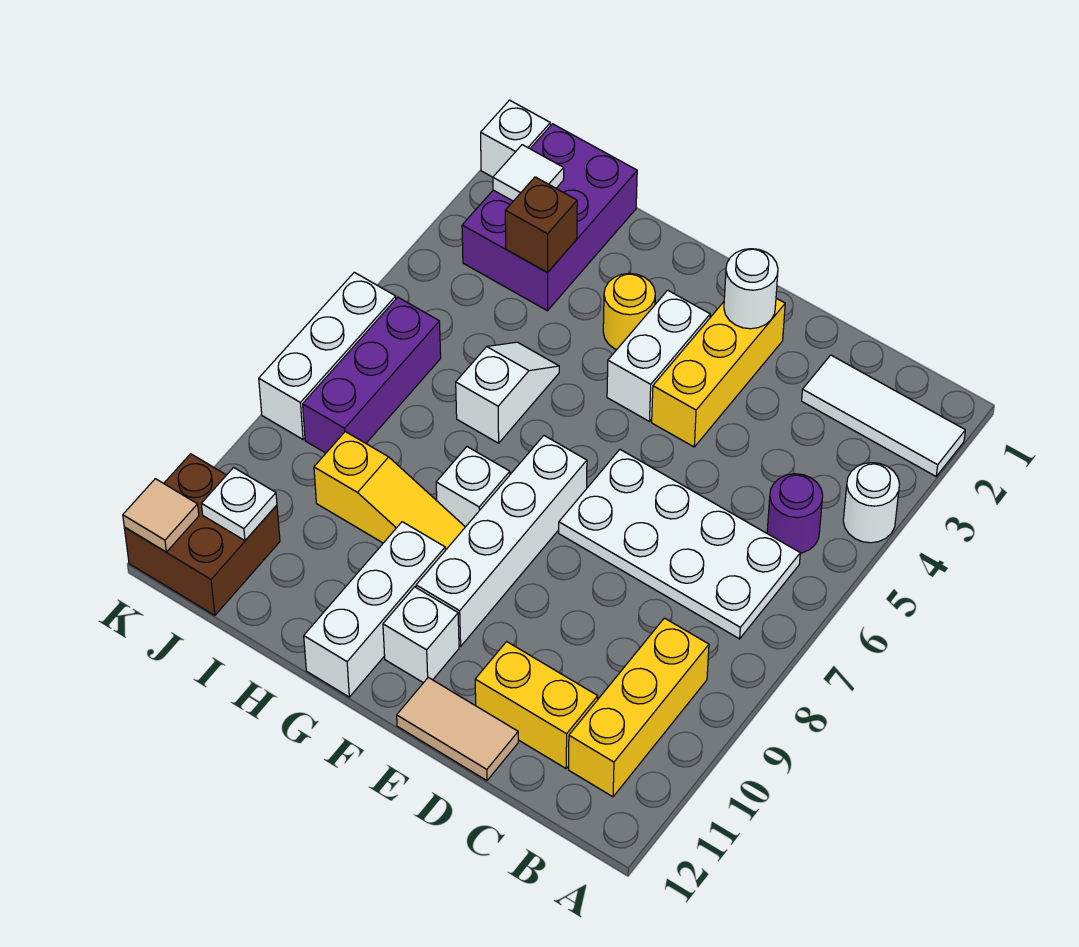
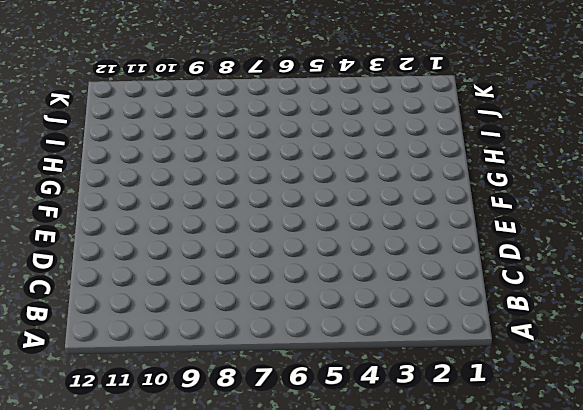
none -> white 1x3 tile [802,355,965,476]
none -> white 1x1 round brick [843,463,900,543]
none -> purple 1x1 round brick [767,474,823,553]

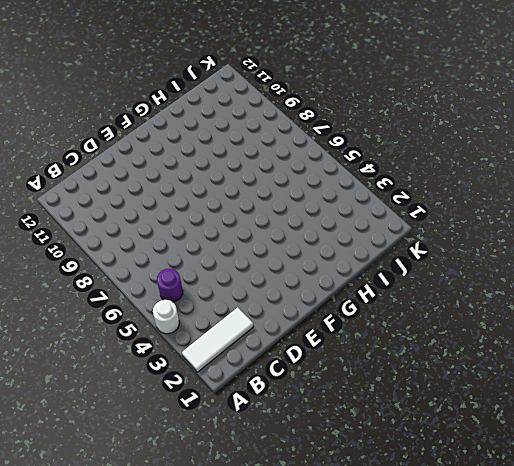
none -> white 2x4 plate [559,450,800,639]
none -> yellow 1x3 brick [569,618,709,797]
none -> yellow 1x2 brick [475,642,598,768]

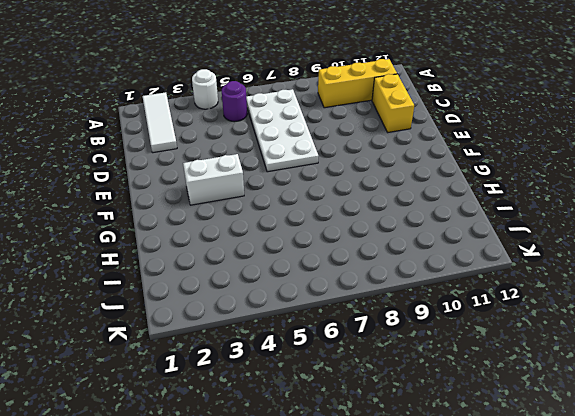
none -> tan 1x2 tile [397,677,518,781]
none -> yellow 1x3 brick [652,298,785,447]
none -> white 1x4 brick [416,436,587,646]

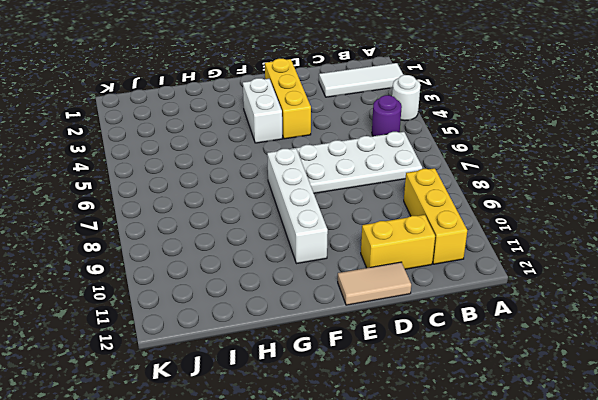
none -> white 1x1 brick [383,587,459,683]
none -> yellow 1x1 round brick [603,273,655,349]
none -> white 1x1 brick [436,447,510,527]

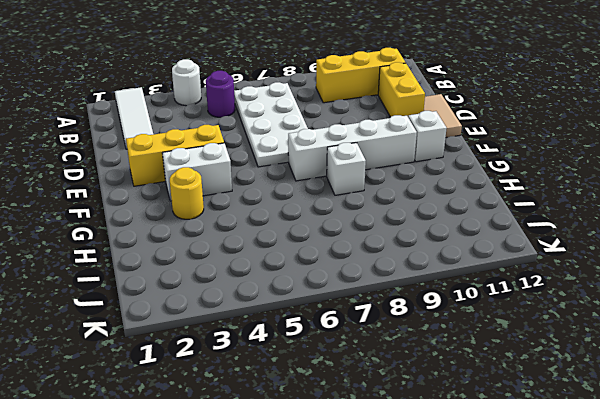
none -> yellow 1x3 slope [314,432,465,550]
none -> white 1x3 brick [304,522,445,697]
none -> white 1x2 slope [456,342,559,443]

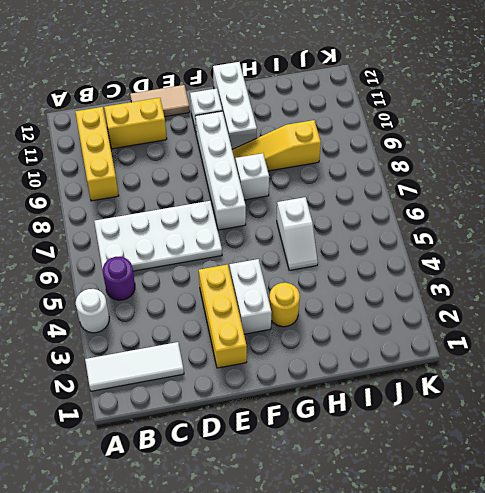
none -> purple 2x3 brick [462,124,637,311]
none -> purple 1x3 brick [303,297,441,453]
none -> brown 2x2 brick [124,454,280,615]

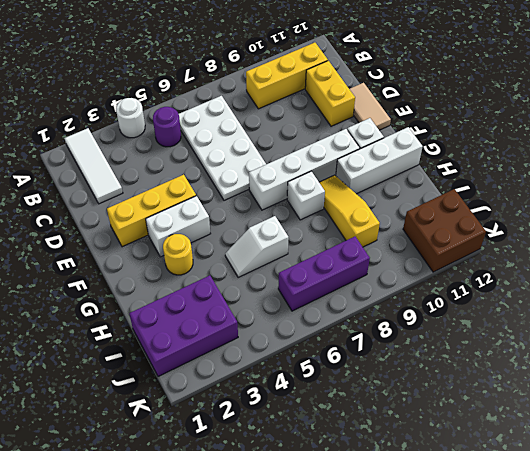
none -> white 1x1 brick [481,100,550,177]
none -> white 1x3 brick [259,272,396,439]
none -> white 1x1 round brick [724,249,778,329]

